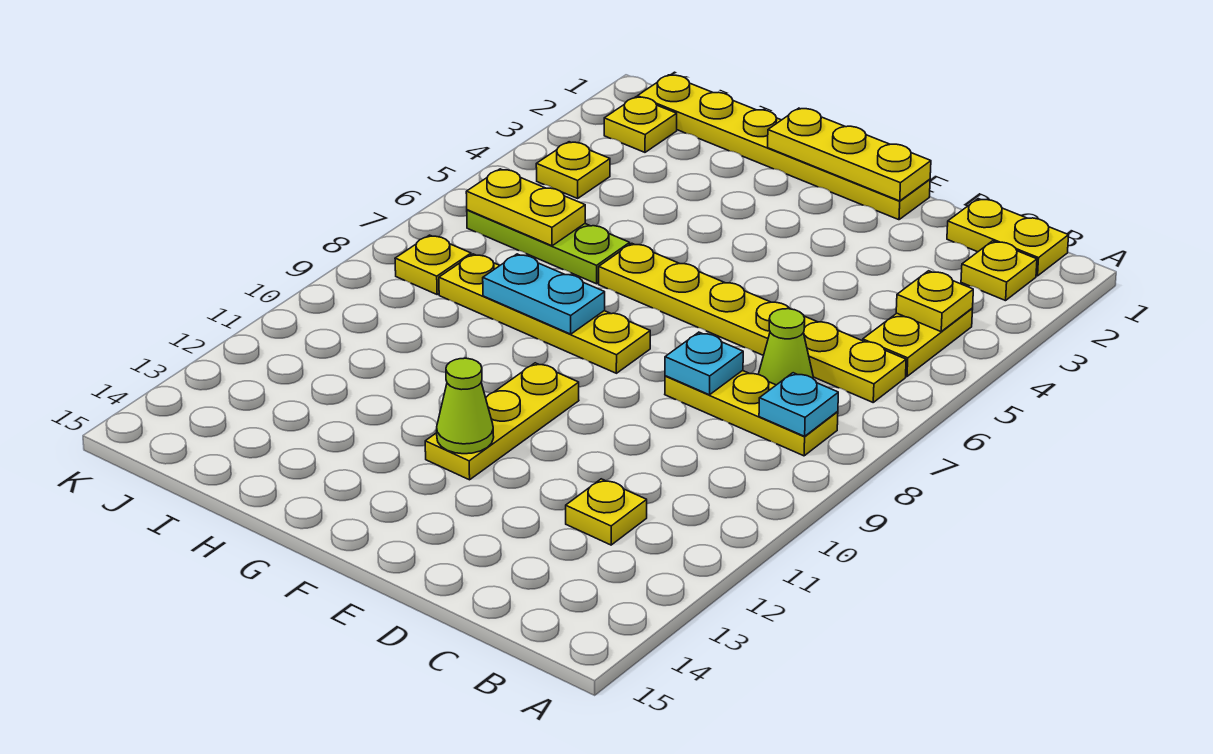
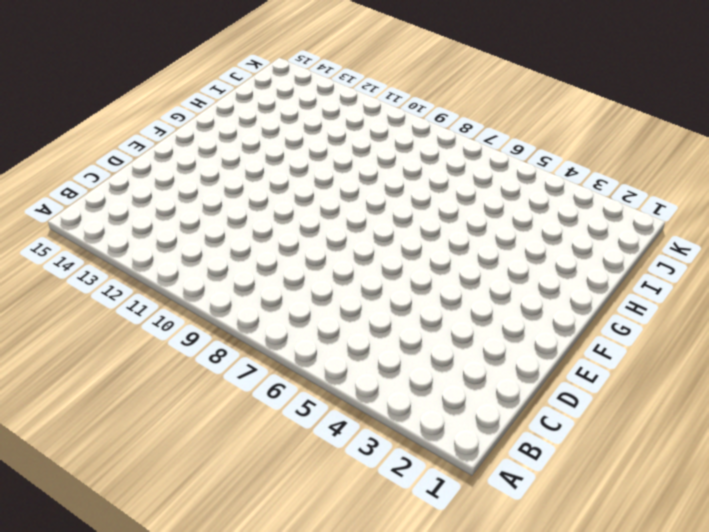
none -> yellow 1x2 plate [947,199,1069,276]
none -> yellow 1x1 plate [961,241,1037,301]
none -> yellow 1x2 plate [863,309,973,376]

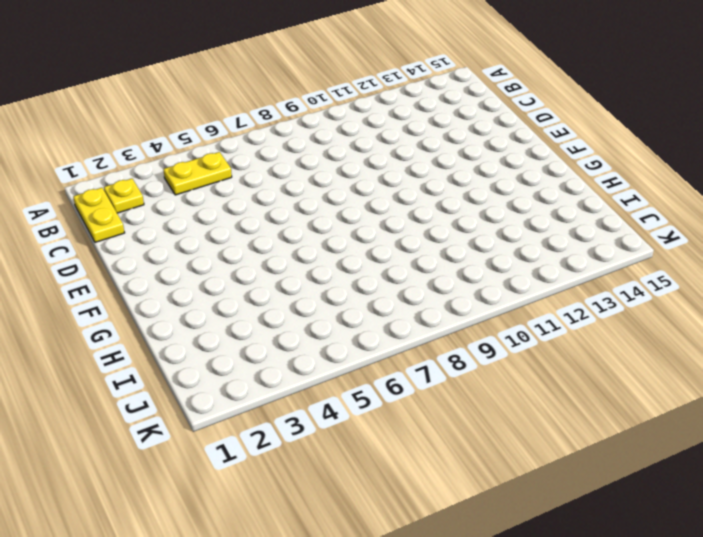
none -> yellow 1x6 plate [599,243,906,402]
none -> yellow 1x3 plate [665,370,838,456]
none -> lime 1x1 cone [758,309,813,385]

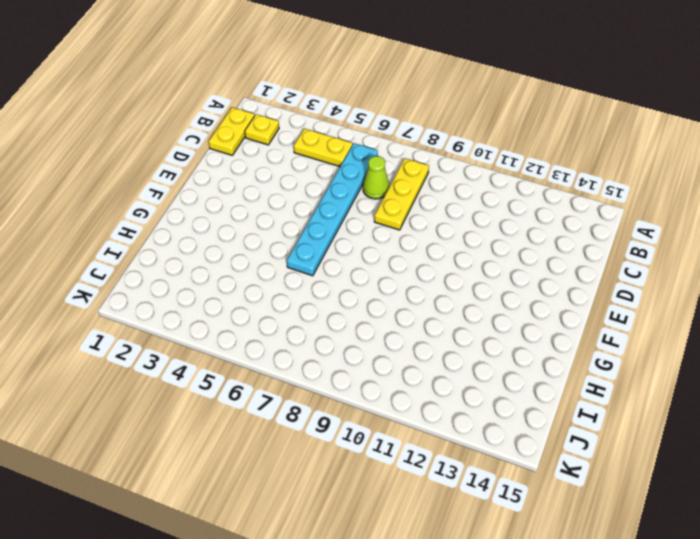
cyan 1x6 plate [287,143,378,276] -> yellow 1x6 plate [599,243,906,402]
none -> yellow 1x1 plate [566,479,647,545]
none -> yellow 1x6 plate [637,75,930,220]
none -> yellow 1x4 plate [439,254,650,373]

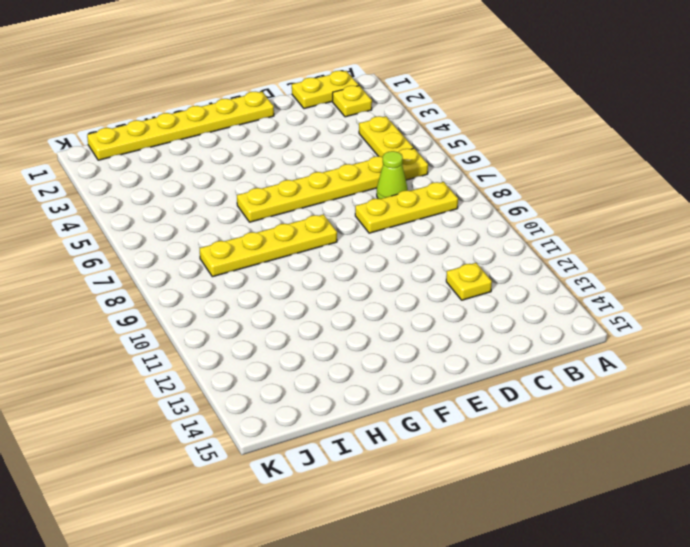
none -> yellow 1x3 plate [425,363,579,480]
none -> lime 1x3 plate [467,210,630,284]
none -> yellow 1x1 plate [604,97,677,152]

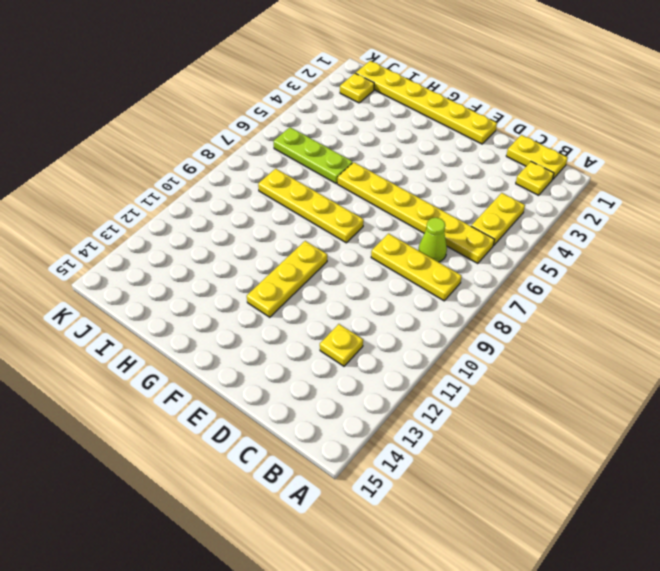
none -> yellow 1x1 plate [536,142,610,198]
none -> yellow 1x1 plate [395,235,471,295]
none -> yellow 1x1 plate [896,271,973,331]

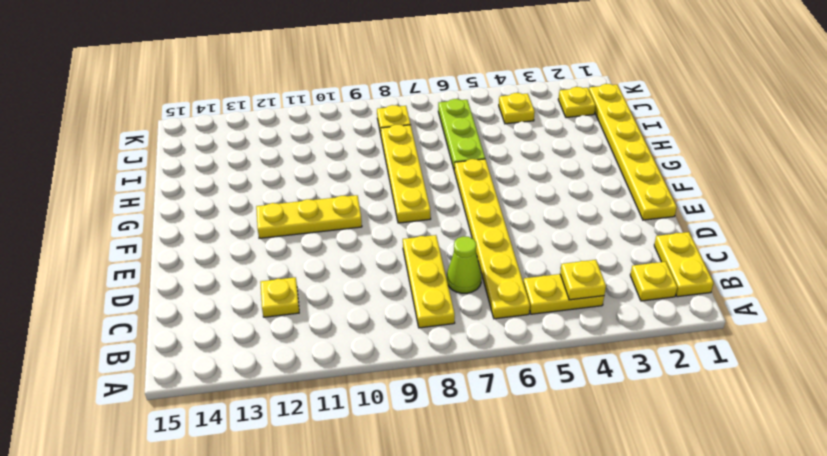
none -> cyan 1x1 plate [759,373,838,436]
none -> cyan 1x1 plate [665,332,743,395]
none -> yellow 1x3 plate [768,108,931,201]

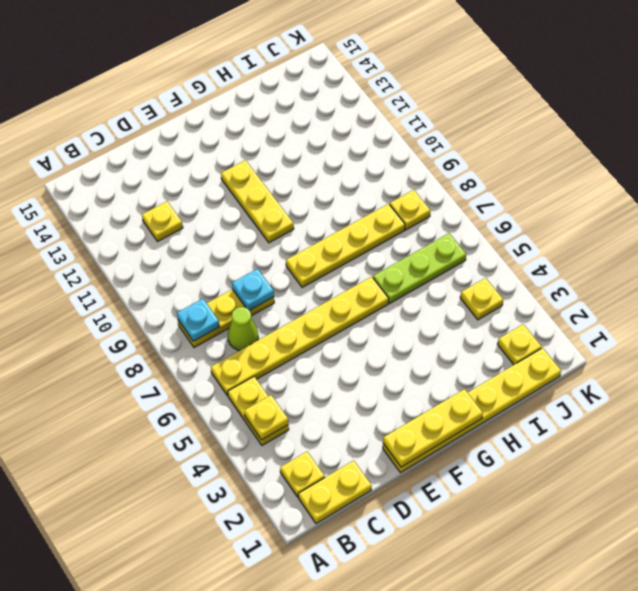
none -> lime 1x1 cone [437,358,494,454]
none -> cyan 1x2 plate [483,254,605,334]
none -> yellow 1x2 plate [466,169,585,246]

